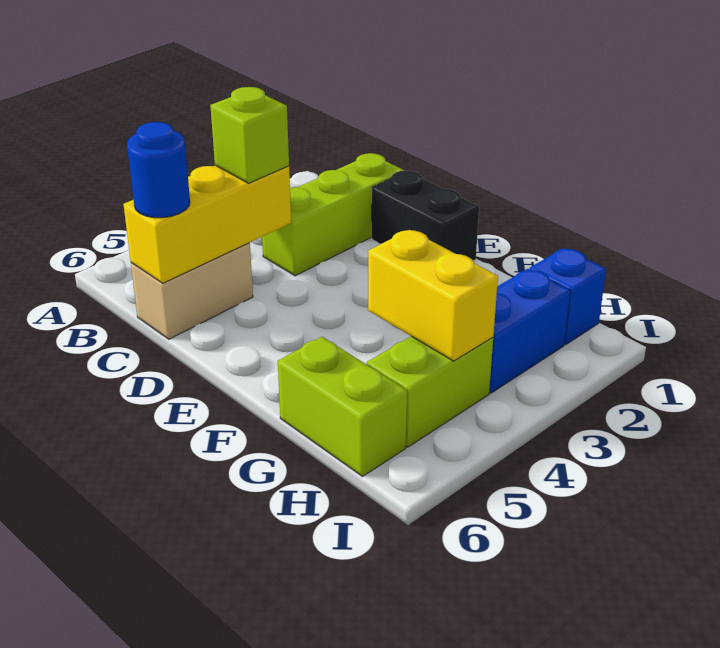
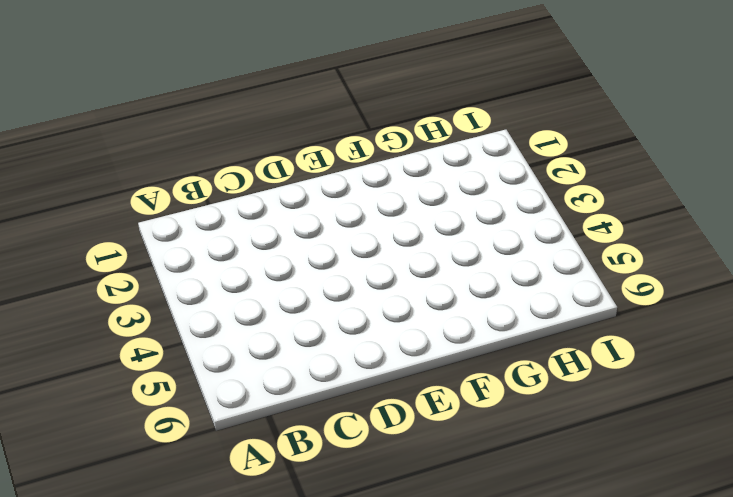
none -> lime 1x3 brick [262,153,404,276]
none -> tan 1x2 brick [131,243,253,339]

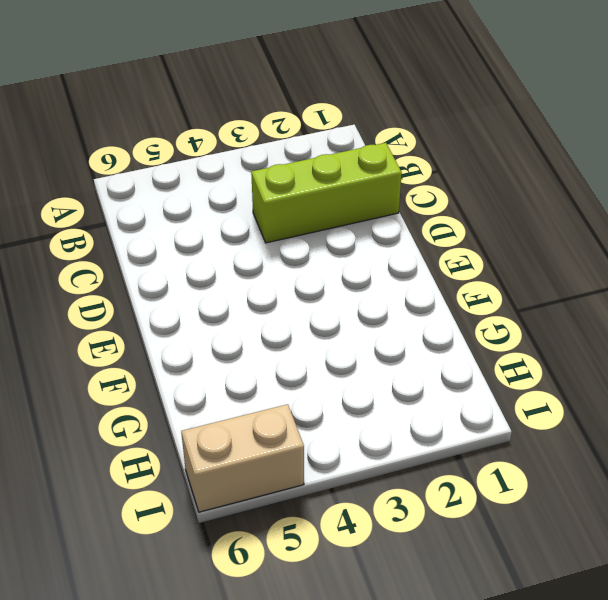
tan 1x2 brick [181,404,304,512] -> tan 1x2 brick moved to [131,243,253,339]
none -> black 1x2 brick [372,171,479,261]
none -> lime 1x2 brick [278,337,407,476]

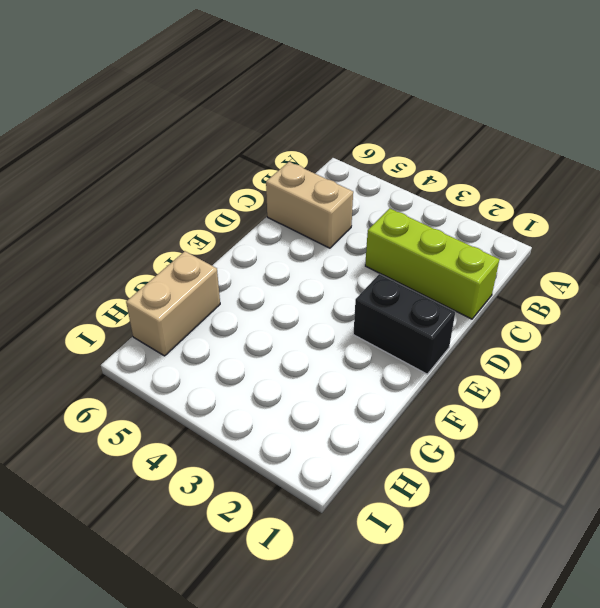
black 1x2 brick [353,274,455,374] -> black 1x2 brick turned to [372,171,479,261]
tan 1x2 brick [126,251,220,356] -> lime 1x2 brick [278,337,407,476]
none -> blue 1x1 brick [530,248,606,345]
none -> blue 1x2 brick [489,269,570,393]

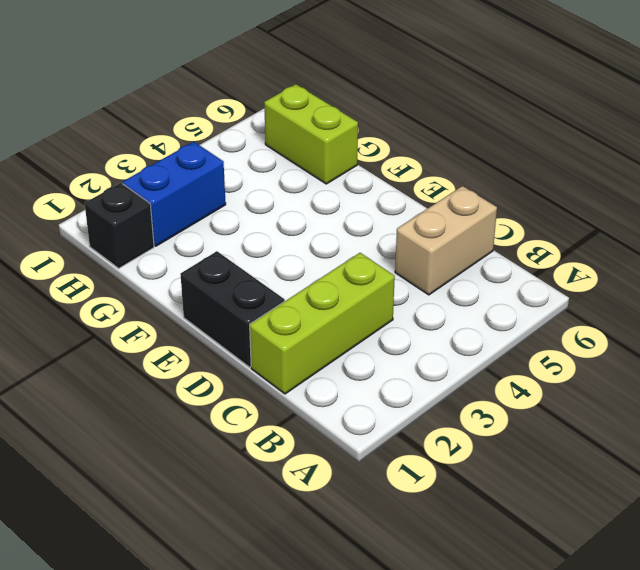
black 1x1 brick [85,183,154,268] -> blue 1x1 brick [530,248,606,345]
none -> lime 1x2 brick [367,336,493,447]
none -> yellow 1x3 brick [123,165,291,283]

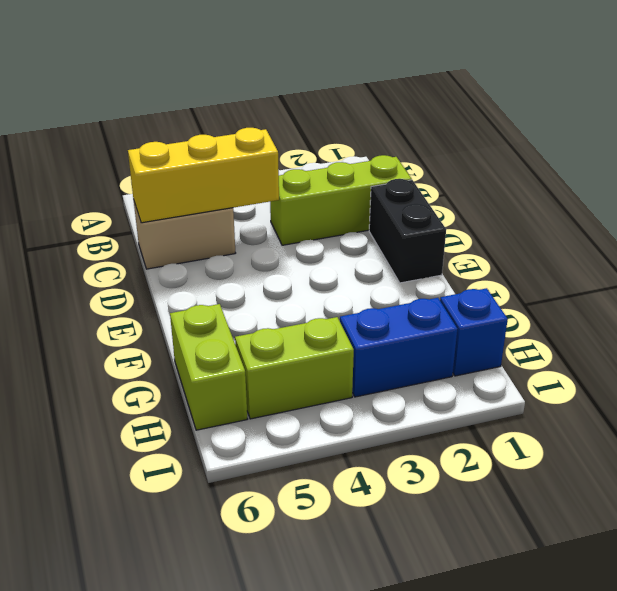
none -> yellow 1x2 brick [368,230,498,361]
none -> lime 1x1 brick [210,87,289,183]

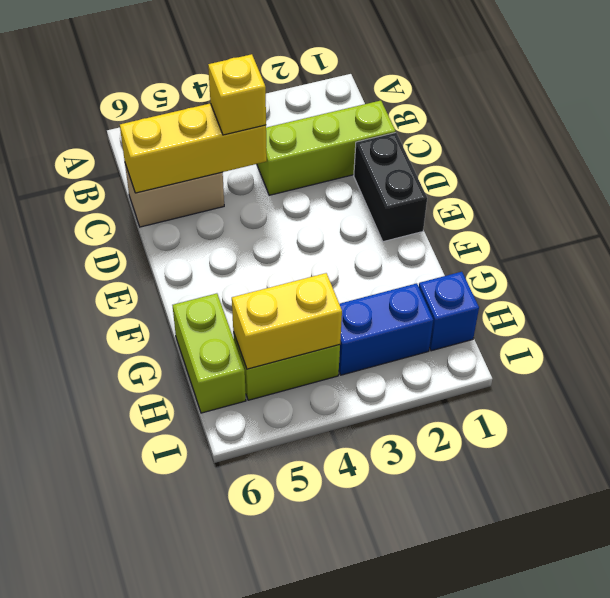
yellow 1x1 brick [208,54,266,135] -> lime 1x1 brick [210,87,289,183]
yellow 1x2 brick [232,273,342,369] -> yellow 1x2 brick turned to [368,230,498,361]
none -> blue 1x1 round brick [127,122,190,218]

